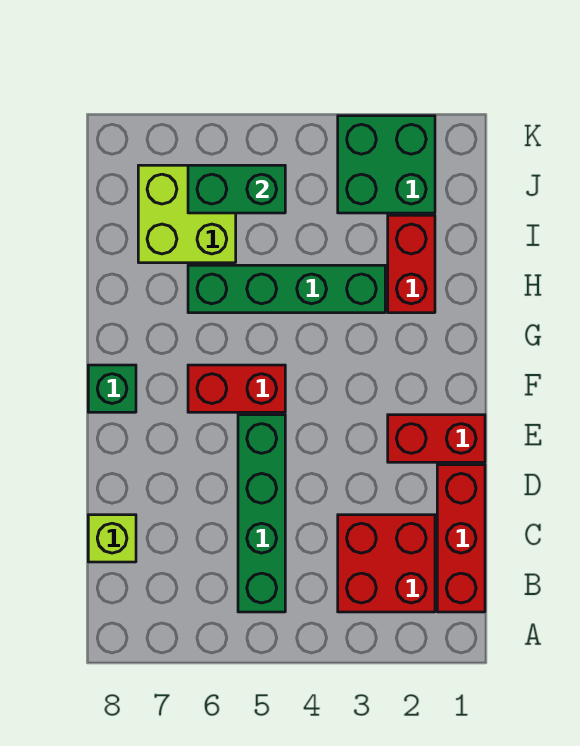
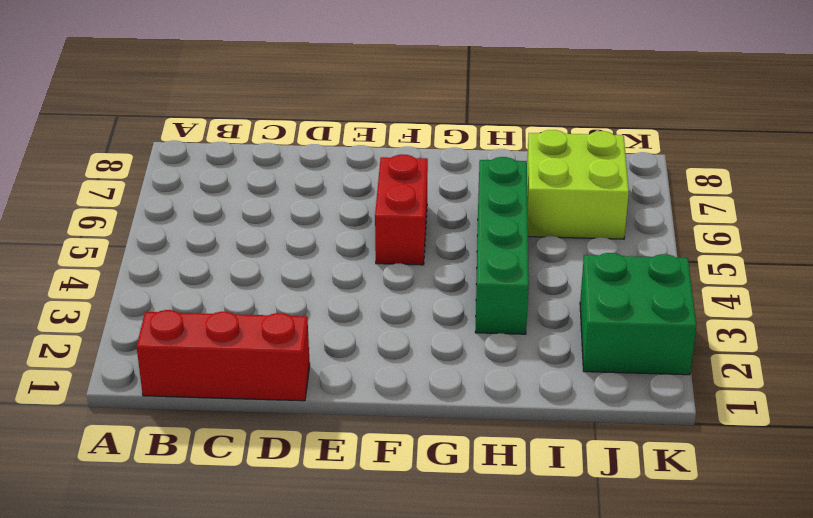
none -> red 2x2 brick [338,515,435,612]
none -> green 1x4 brick [238,415,285,612]
none -> lime 1x1 brick [88,515,136,562]

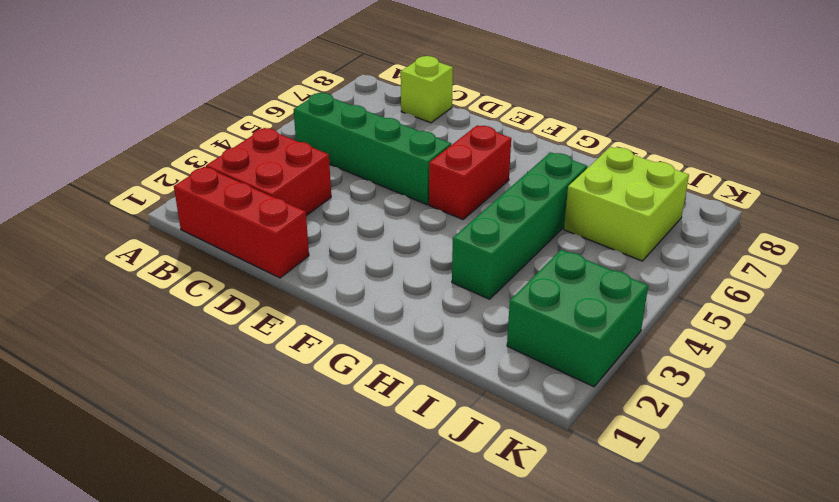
none -> red 1x2 brick [388,415,485,462]
none -> green 1x1 brick [88,365,136,412]
none -> red 1x2 brick [388,215,435,313]

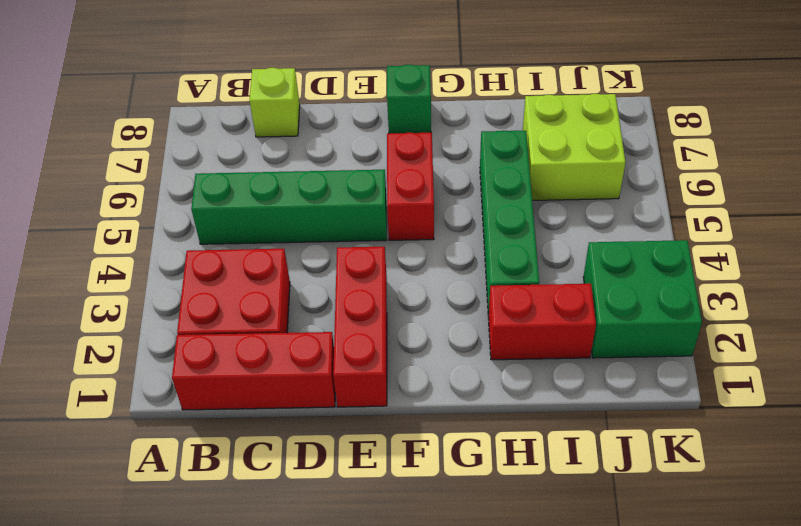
red 1x3 brick [333,247,387,407] -> red 1x2 brick [388,415,485,462]
none -> green 1x2 brick [188,165,285,213]

